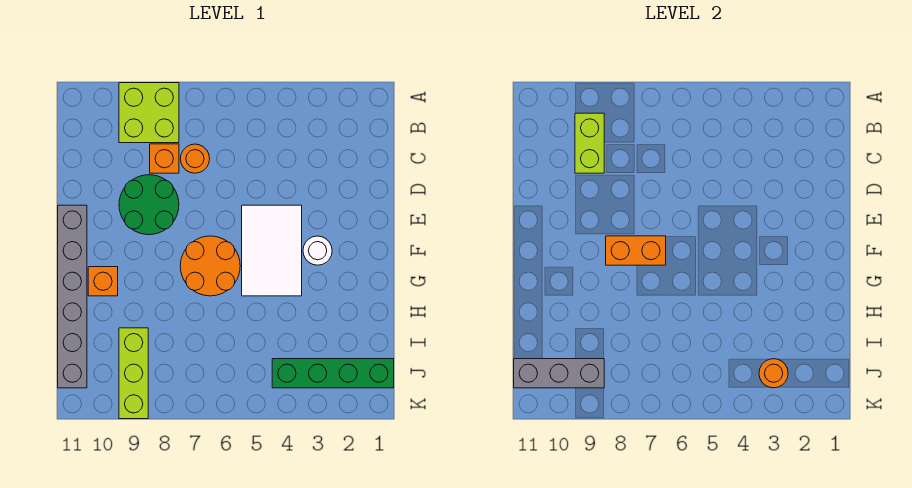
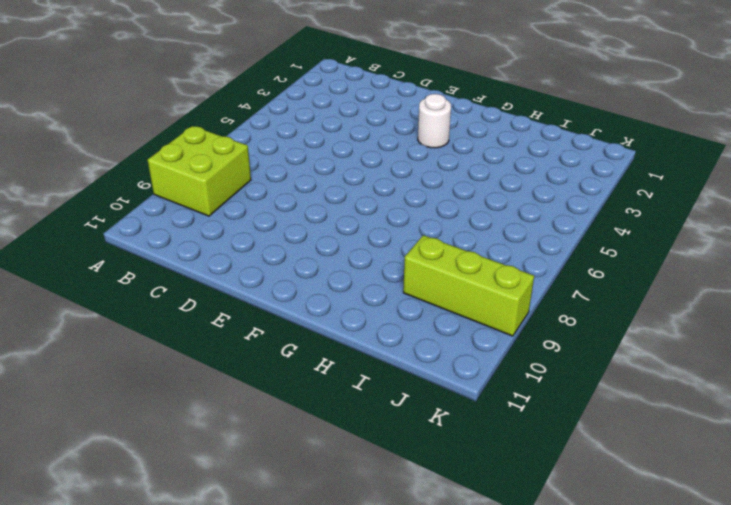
none -> orange 1x1 round brick [180,144,210,173]
none -> orange 1x1 brick [150,144,179,173]
none -> green 2x2 round brick [119,175,179,235]

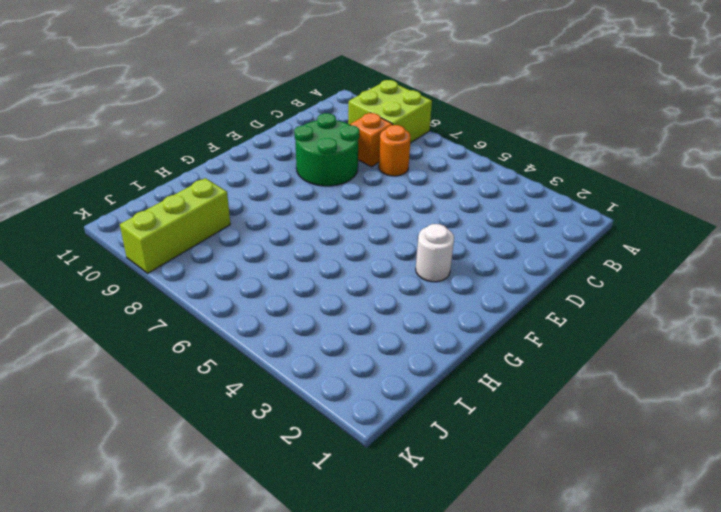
none -> white 2x3 tile [242,205,302,296]
none -> grey 1x6 brick [58,205,87,388]
none -> orange 2x2 round brick [180,236,240,296]

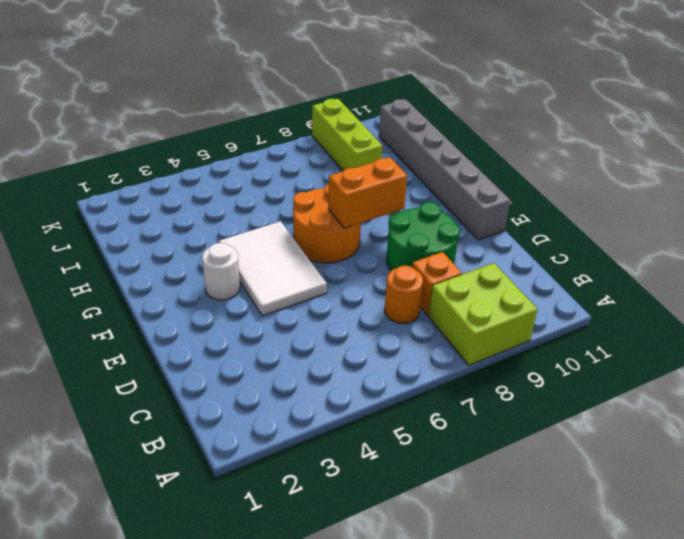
none -> orange 1x1 brick [88,267,118,296]
none -> green 1x4 brick [272,359,394,388]
none -> lime 1x2 brick [575,113,604,173]

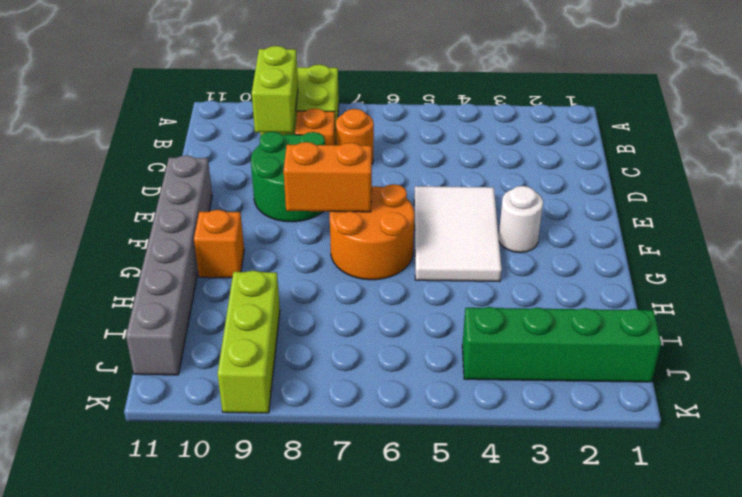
none -> orange 1x1 round brick [759,359,788,388]
none -> grey 1x3 brick [514,359,604,388]

